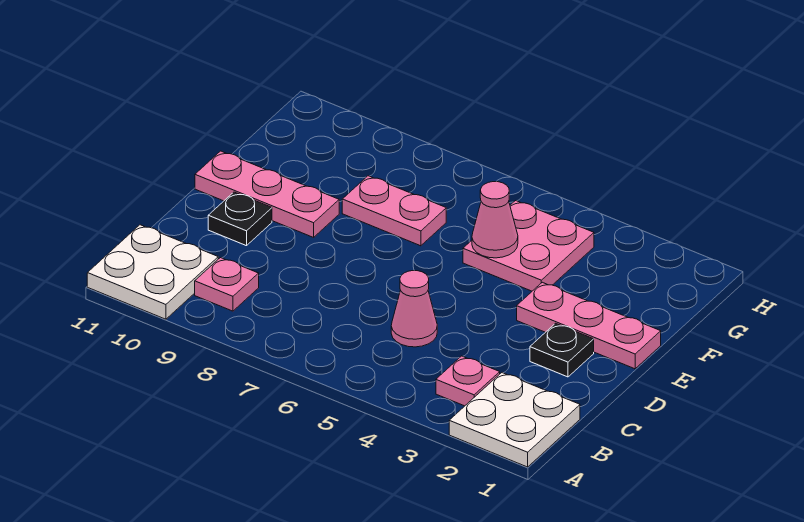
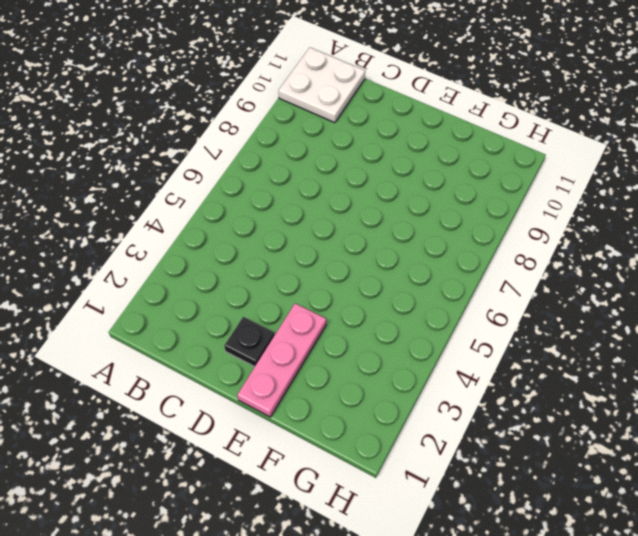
none -> white 2x2 plate [449,373,580,467]
none -> pink 1x1 plate [436,356,500,406]
none -> pink 1x1 plate [195,258,259,311]

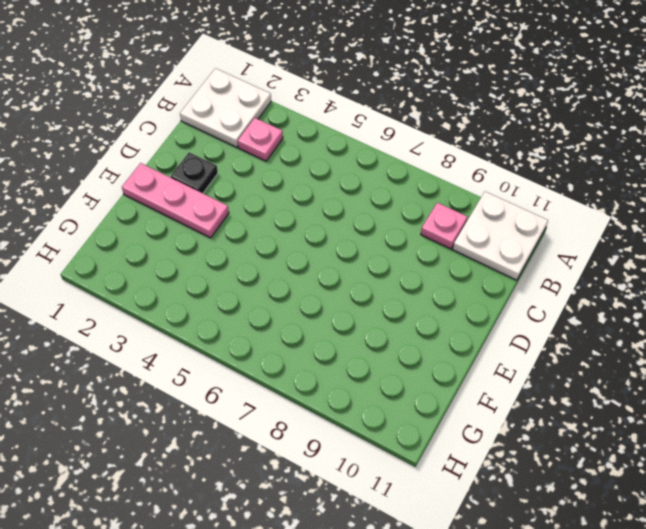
none -> pink 1x1 cone [391,271,437,347]
none -> black 1x1 plate [208,192,272,246]
none -> pink 1x3 plate [195,151,339,237]

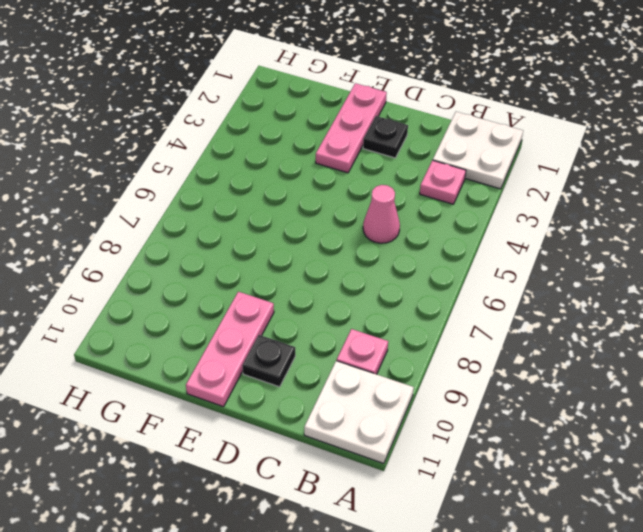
none -> pink 2x2 plate [463,201,594,291]
none -> pink 1x2 plate [342,176,446,246]
none -> pink 1x1 cone [472,182,518,258]

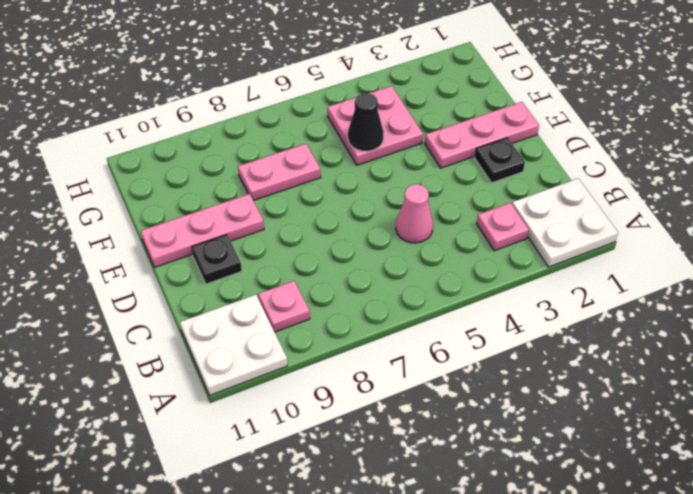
black 1x1 cone [348,93,384,151] -> pink 1x1 cone [472,182,518,258]

